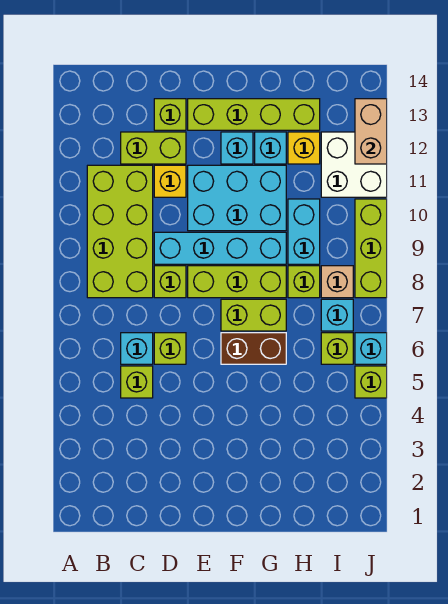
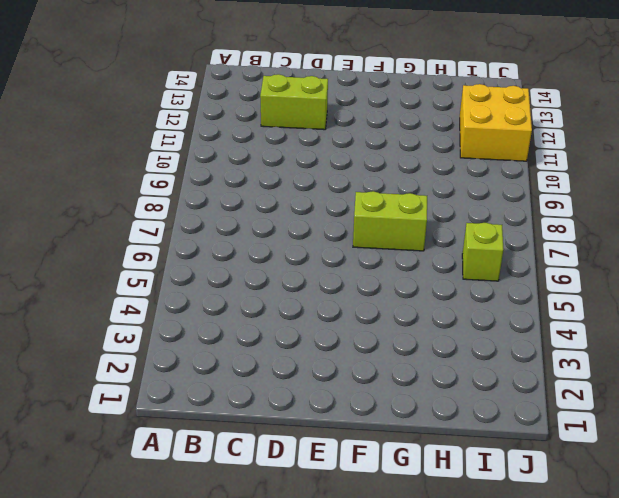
yellow 2x2 brick [460,84,532,161] -> white 2x2 brick [321,132,387,197]
none -> lime 2x4 brick [87,165,153,298]
none -> lime 1x1 brick [121,366,153,398]
none -> cyan 1x1 brick [121,333,153,364]

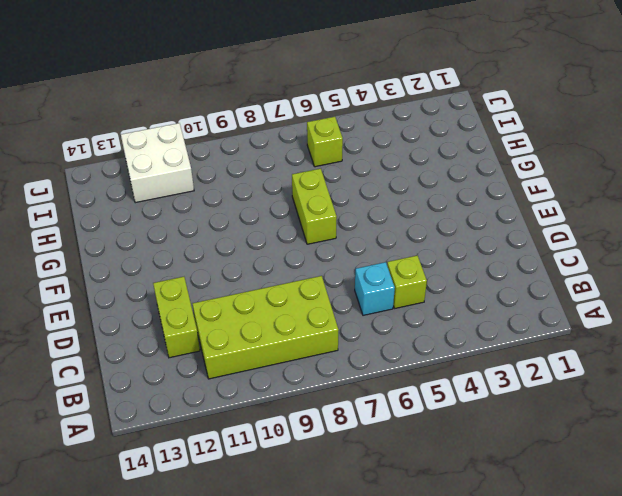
none -> lime 1x1 brick [154,333,186,364]
none -> lime 1x1 brick [154,266,186,298]
none -> cyan 1x4 brick [154,232,286,264]

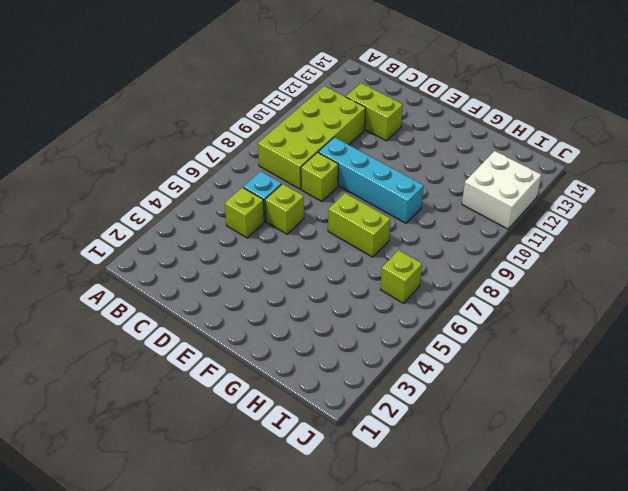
none -> yellow 1x1 brick [154,165,186,197]
none -> lime 1x1 brick [154,99,186,130]
none -> lime 1x3 brick [188,266,286,298]

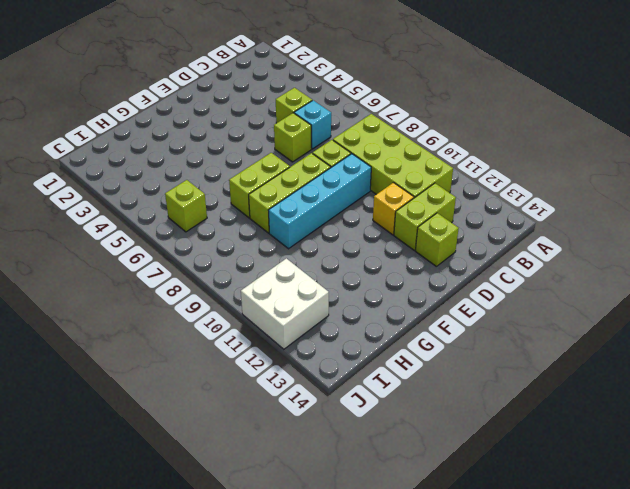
none -> cyan 2x3 brick [188,165,286,231]
none -> lime 1x4 brick [188,99,320,130]
none -> brown 1x2 brick [221,333,286,364]

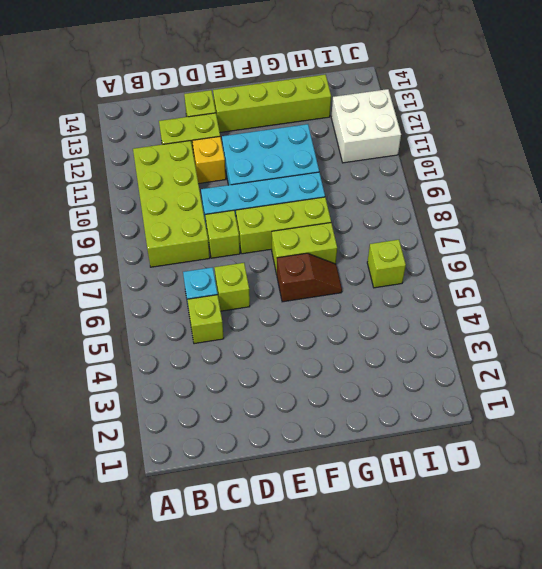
brown 1x2 slope [277,253,342,302] -> brown 1x2 brick [221,333,286,364]
none -> cyan 1x1 brick [221,132,253,164]
none -> cyan 1x1 brick [255,132,286,164]
none -> lime 1x1 brick [288,266,320,298]

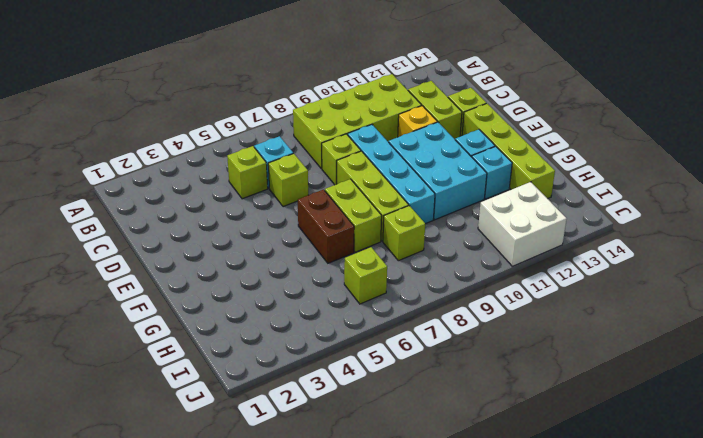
none -> cyan 1x2 brick [288,199,320,264]
none -> yellow 1x1 brick [288,132,320,164]
none -> cyan 1x1 brick [321,299,353,331]

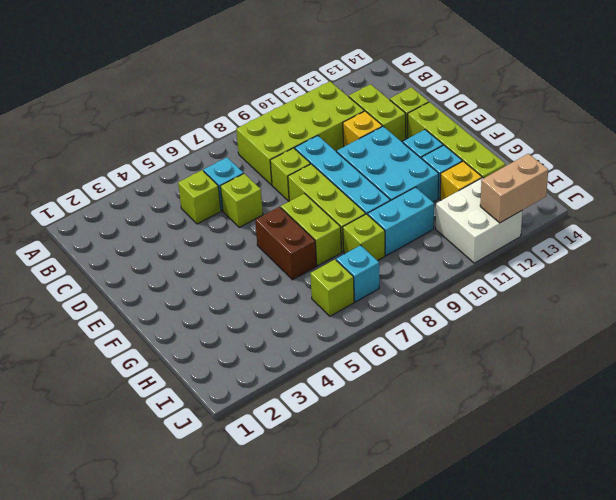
none -> tan 1x1 brick [321,266,353,298]
none -> lime 1x1 brick [355,366,387,398]
none -> cyan 1x1 brick [355,333,387,364]

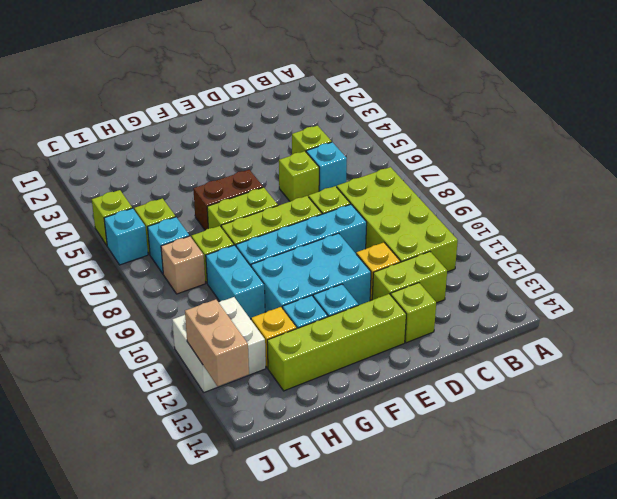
none -> lime 1x3 brick [355,199,387,298]

